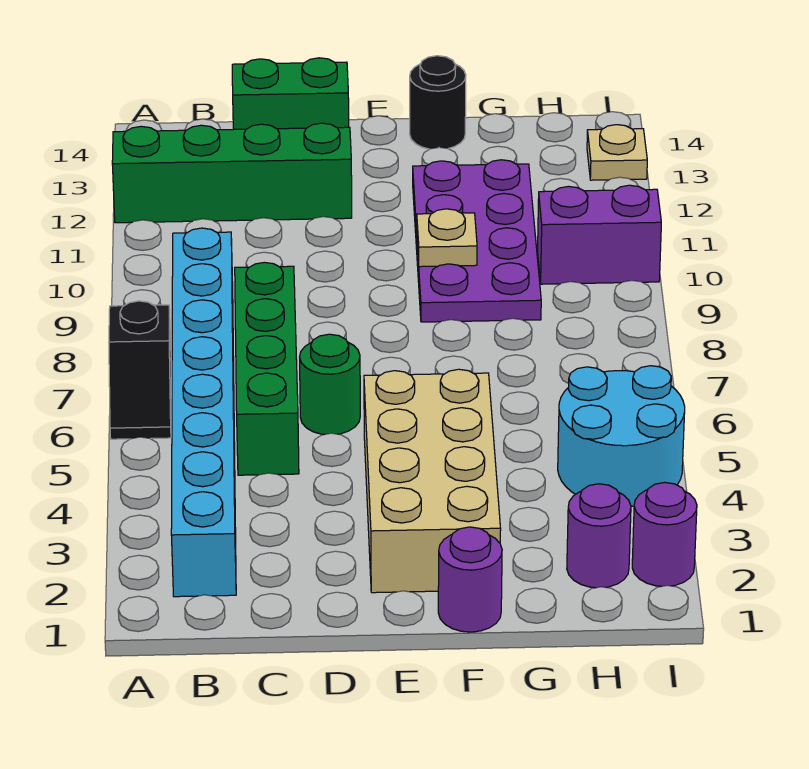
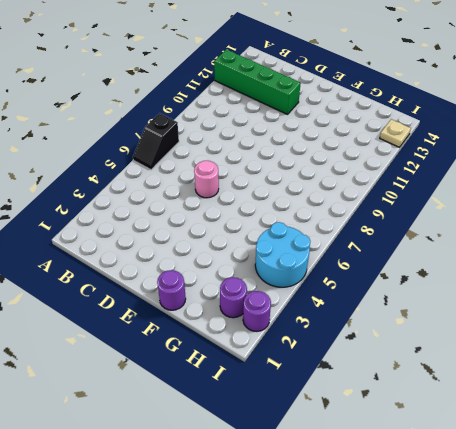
pink 1x1 round brick [194,161,219,198] -> green 1x1 round brick [300,334,360,435]
none -> cyan 1x8 brick [171,228,236,597]
none -> green 1x4 brick [235,262,299,475]
none -> green 1x2 brick [232,58,349,130]

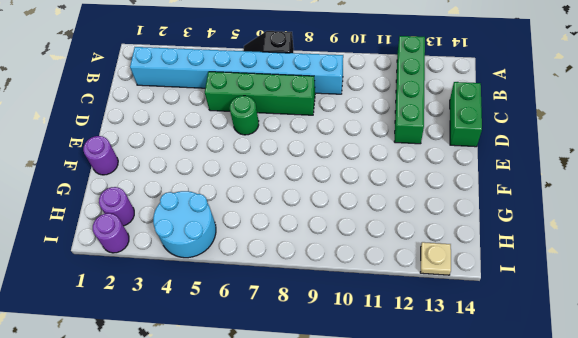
none -> tan 2x4 brick [364,369,501,593]
none -> purple 2x4 plate [413,160,541,322]
none -> black 1x1 round brick [410,56,466,149]

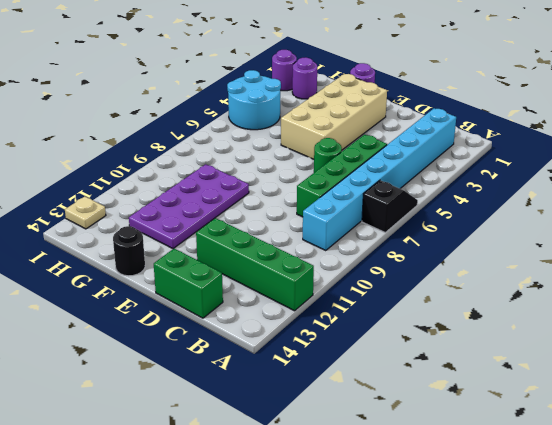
none -> purple 1x2 brick [538,185,661,284]
none -> tan 1x1 plate [417,209,477,267]

